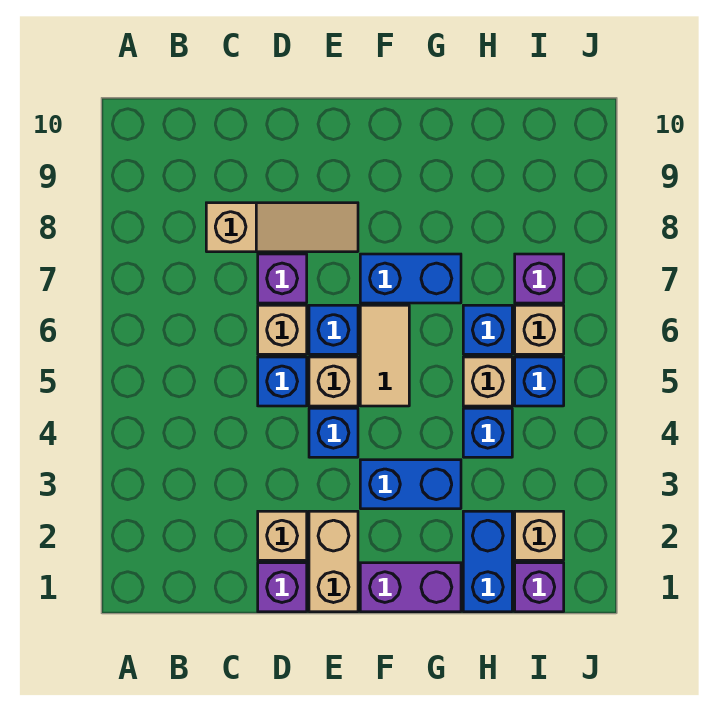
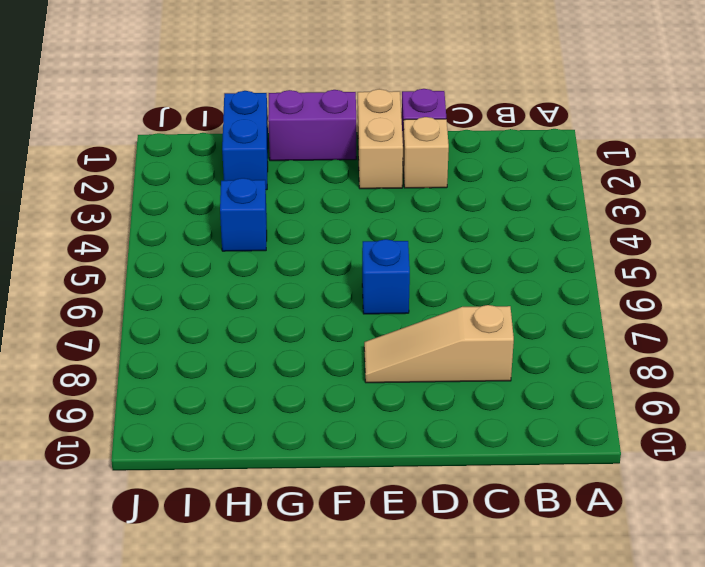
none -> blue 1x1 brick [258,357,307,406]
none -> tan 1x1 brick [258,305,307,354]
none -> purple 1x1 brick [258,254,307,303]

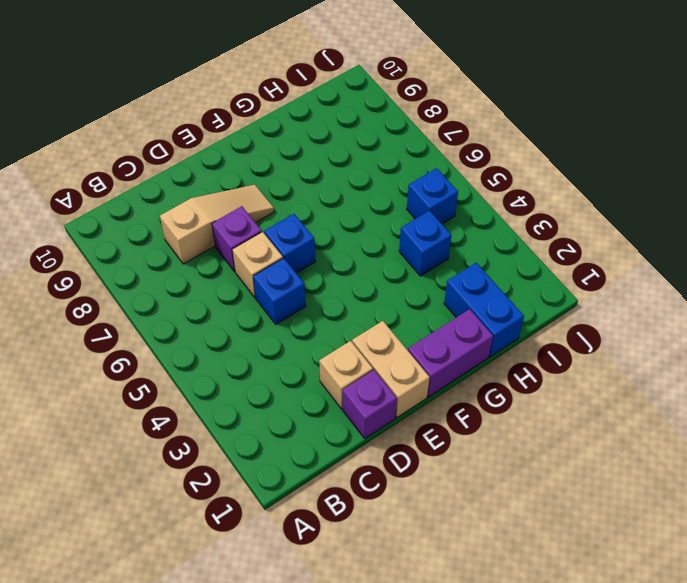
none -> blue 1x1 brick [309,408,358,457]
none -> tan 1x1 brick [309,357,358,406]
none -> blue 1x2 brick [360,460,461,509]

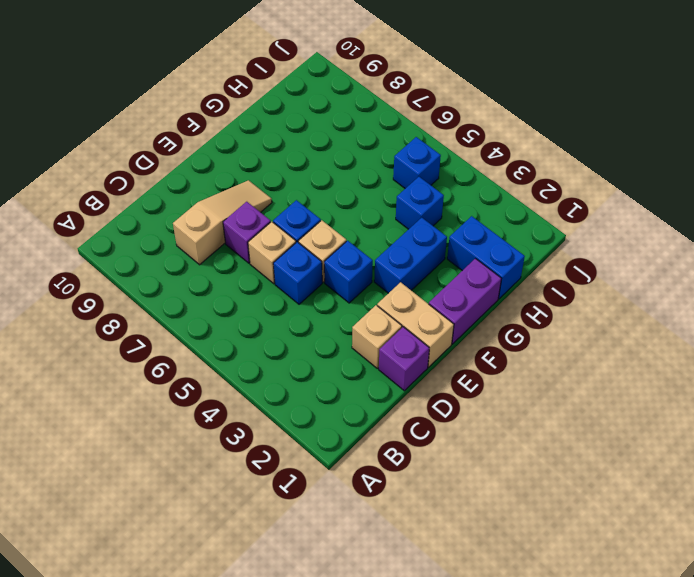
none -> tan 1x2 tile [360,305,409,406]
none -> blue 1x2 brick [360,254,461,303]
none -> tan 1x1 brick [463,357,512,406]

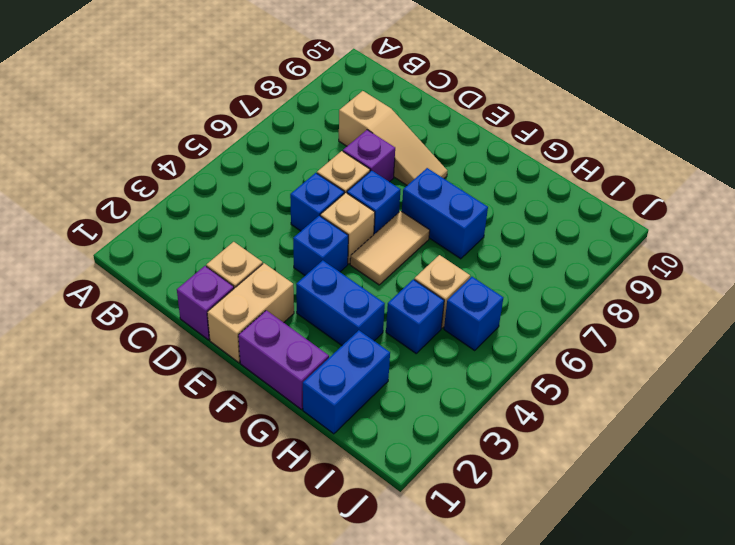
none -> blue 1x1 brick [463,305,512,354]
none -> purple 1x1 brick [515,563,564,612]
none -> tan 1x1 brick [515,511,564,560]

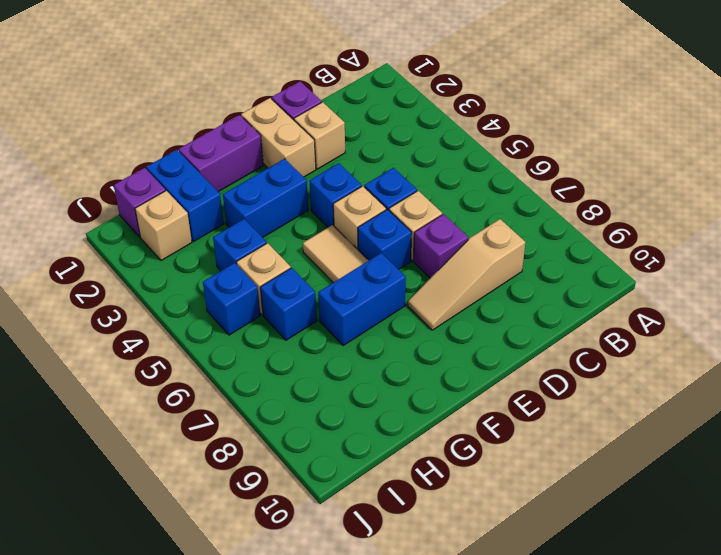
none -> tan 1x1 brick [515,305,564,354]
none -> purple 1x1 brick [515,254,564,303]

